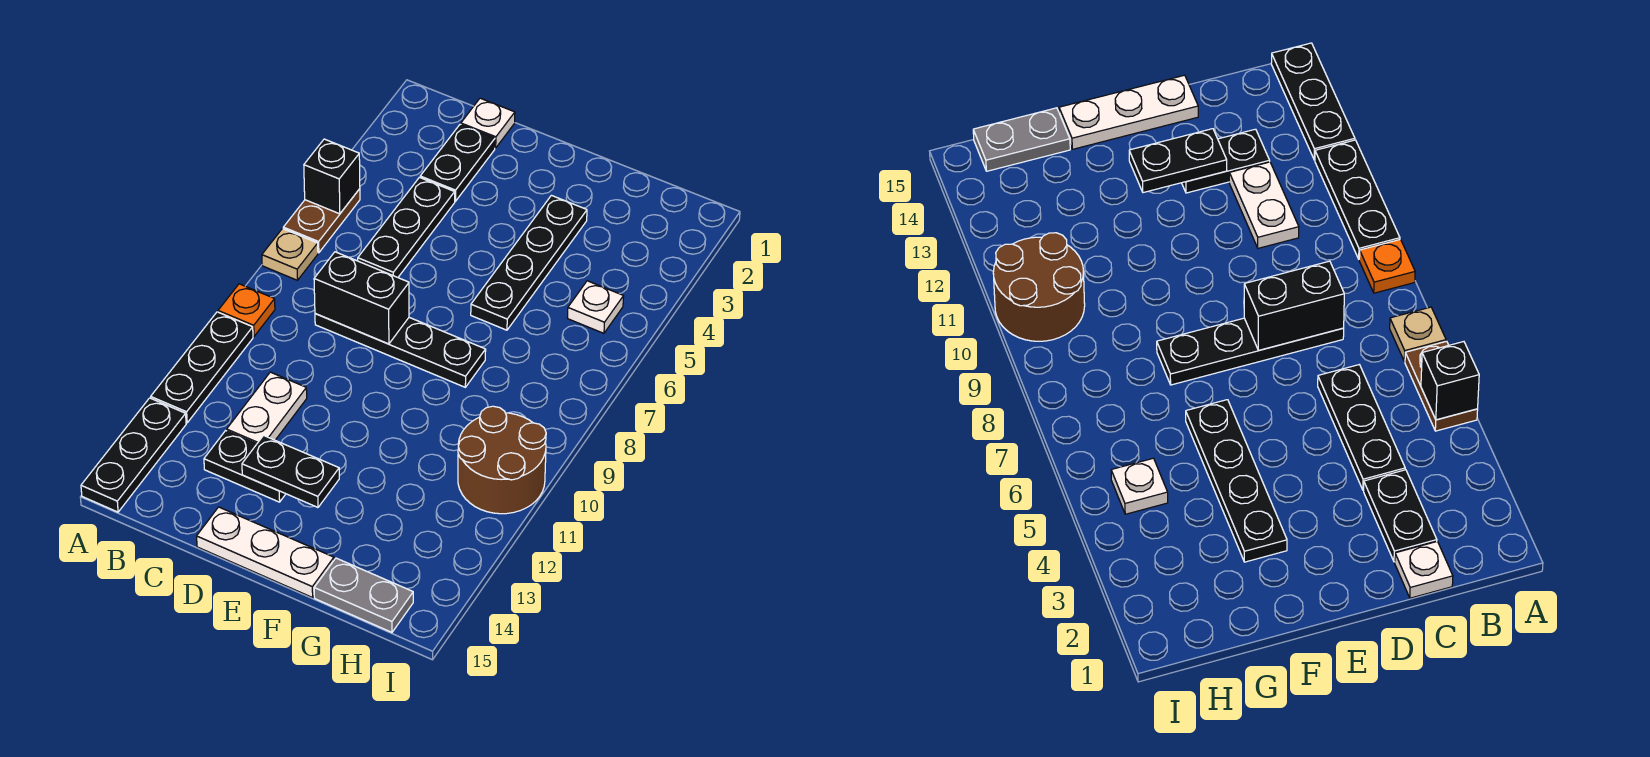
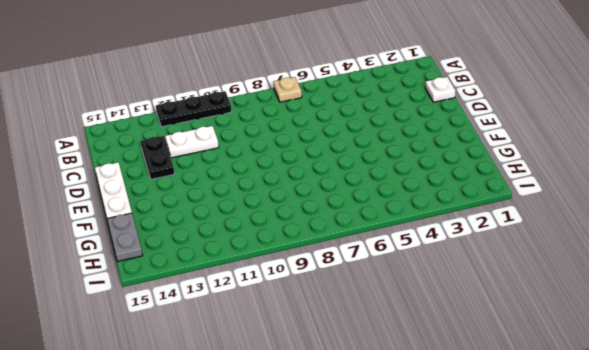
none -> brown 1x2 plate [283,189,360,253]
none -> orange 1x1 plate [218,284,275,336]
none -> black 1x3 plate [81,398,186,512]

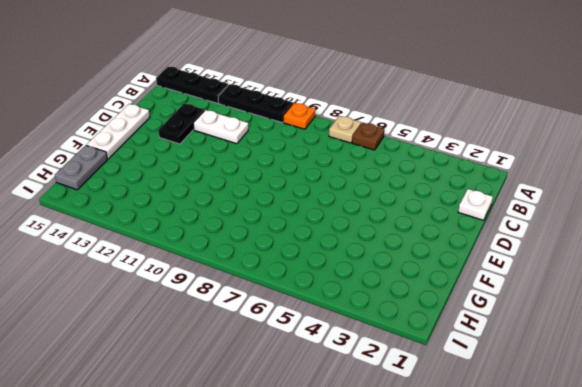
brown 1x1 plate [352,122,384,150] -> brown 1x2 plate [283,189,360,253]
none -> black 1x2 plate [420,124,495,201]
none -> black 1x3 plate [358,177,455,277]
none -> black 1x4 plate [315,314,486,387]

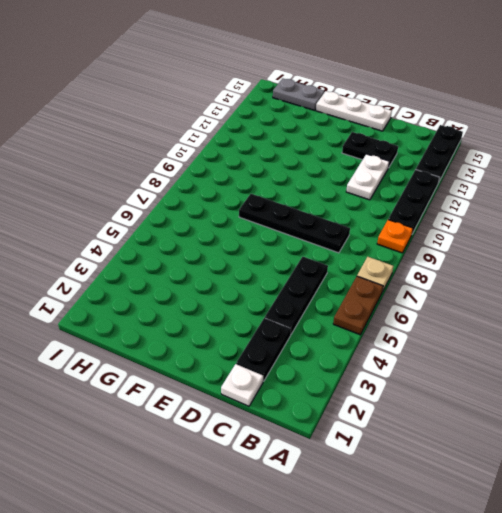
none -> black 1x4 plate [471,195,587,330]
none -> white 1x1 plate [568,281,624,333]
none -> brown 2x2 round brick [458,406,546,514]

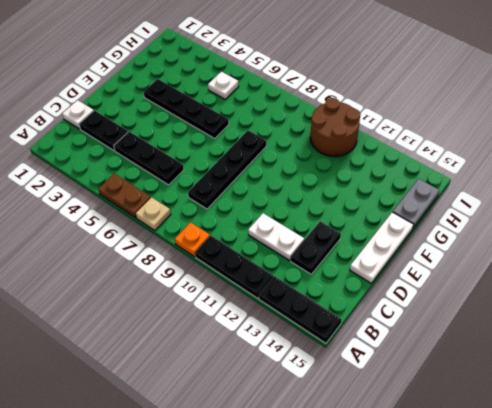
none -> black 1x1 brick [304,139,360,214]
none -> black 1x2 brick [314,252,409,344]
none -> black 1x2 plate [242,436,339,507]

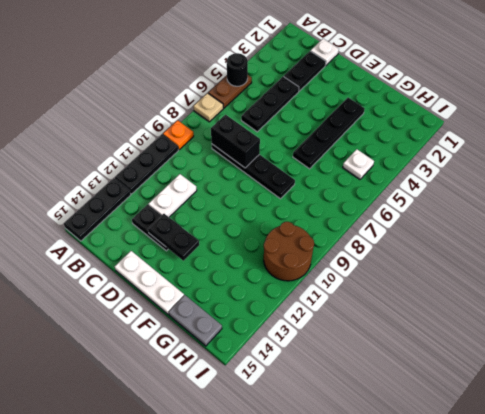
black 1x1 round brick [227,53,248,86] -> black 1x1 brick [304,139,360,214]

